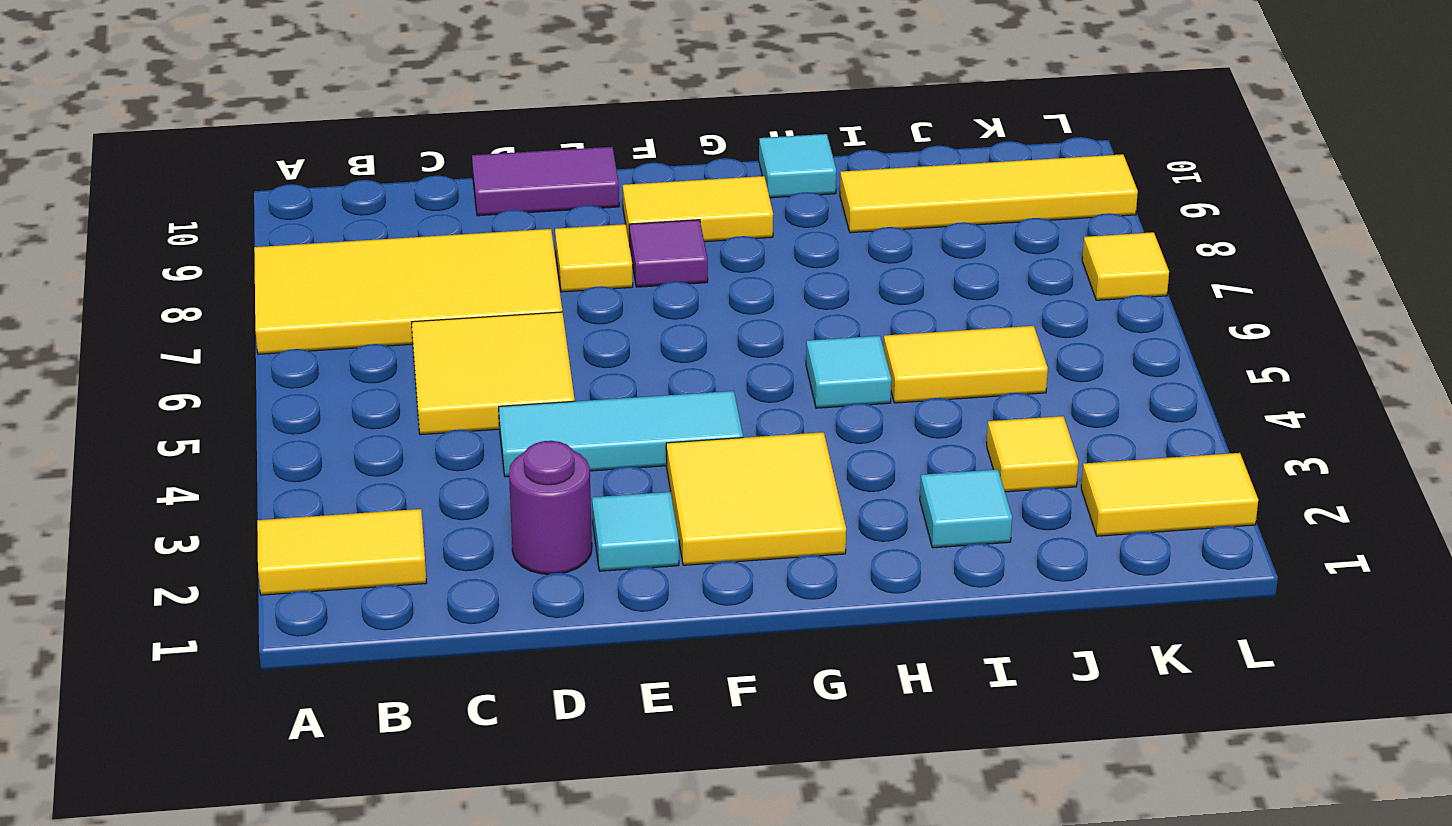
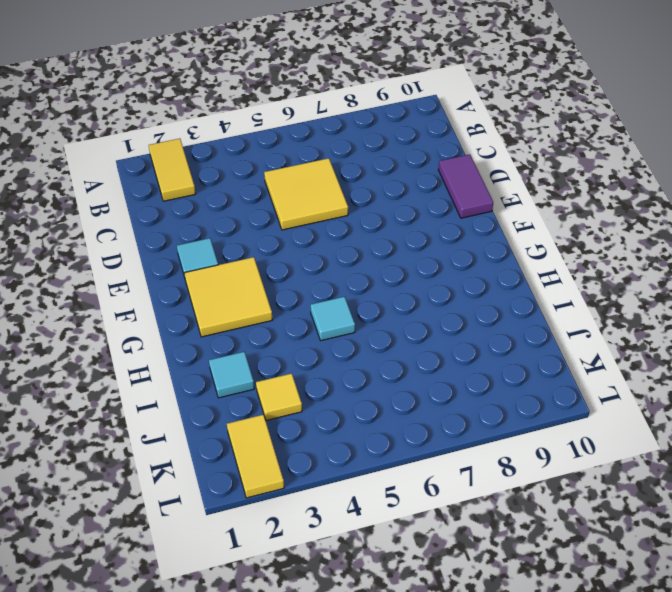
none -> yellow 2x4 tile [254,229,562,354]
none -> purple 1x1 round brick [509,441,592,574]
none -> cyan 1x3 tile [499,391,743,477]

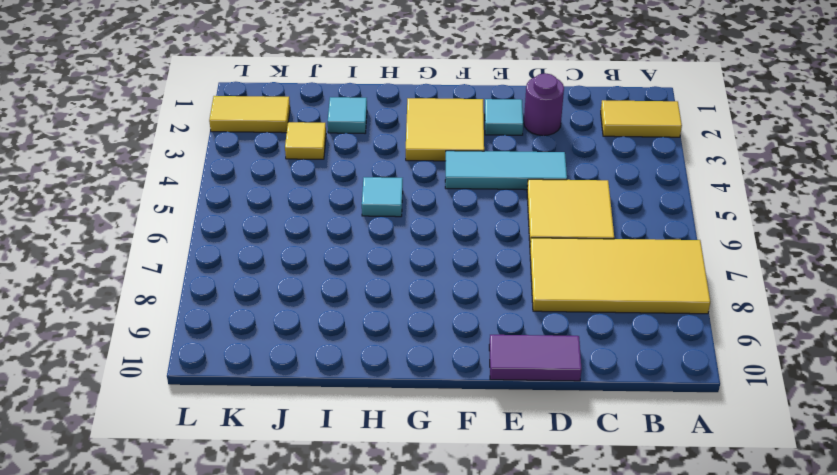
none -> yellow 1x1 tile [555,224,633,292]
none -> purple 1x1 tile [629,220,708,287]
none -> yellow 1x2 tile [623,176,773,246]

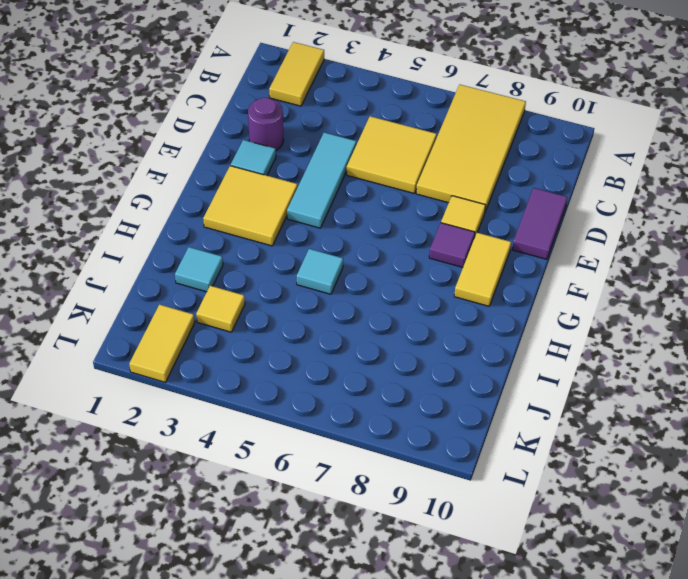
none -> cyan 1x1 tile [759,134,836,198]
none -> yellow 1x2 tile [883,326,1048,403]
none -> yellow 1x4 tile [840,154,1138,233]

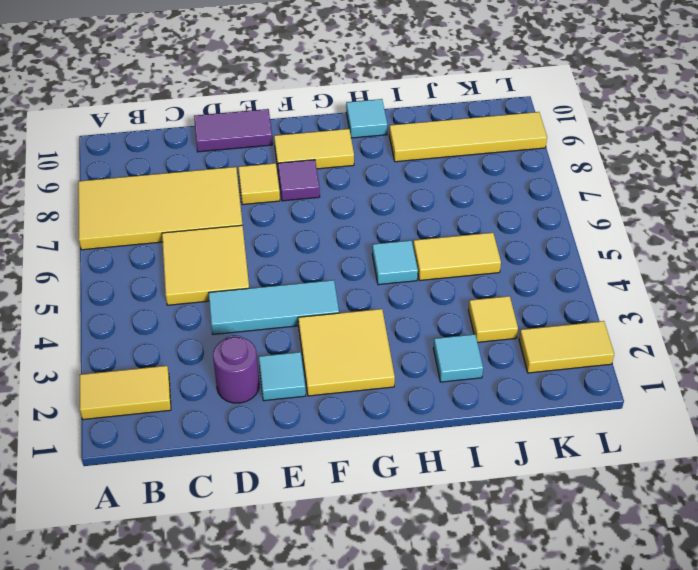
none -> yellow 1x1 tile [1082,232,1169,300]

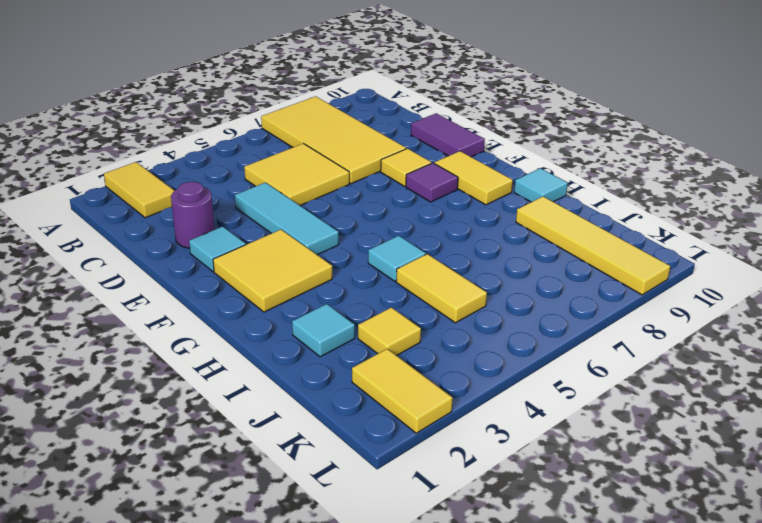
none -> yellow 1x1 tile [1082,232,1169,300]

